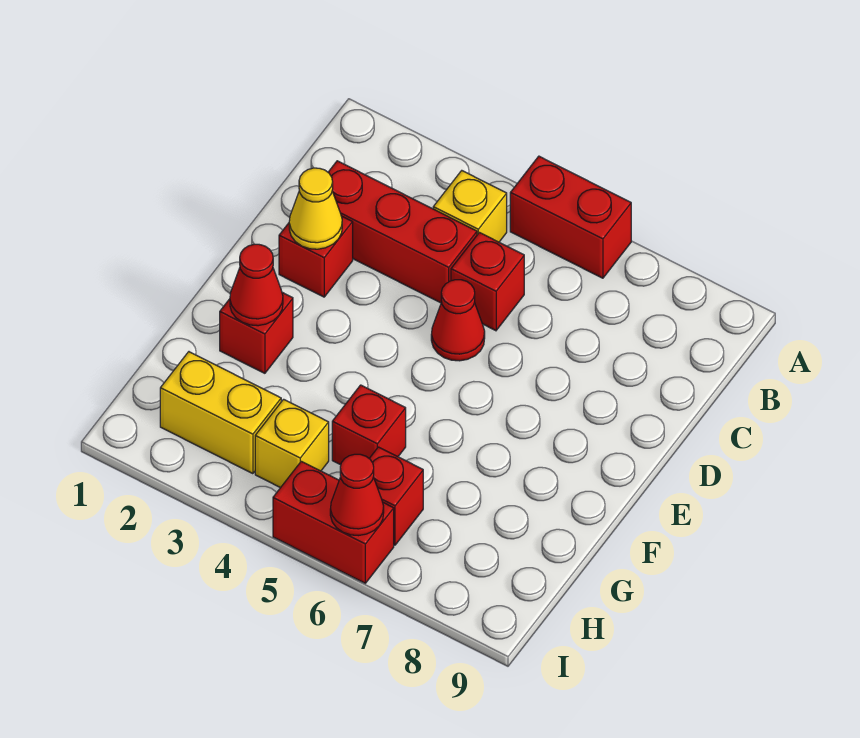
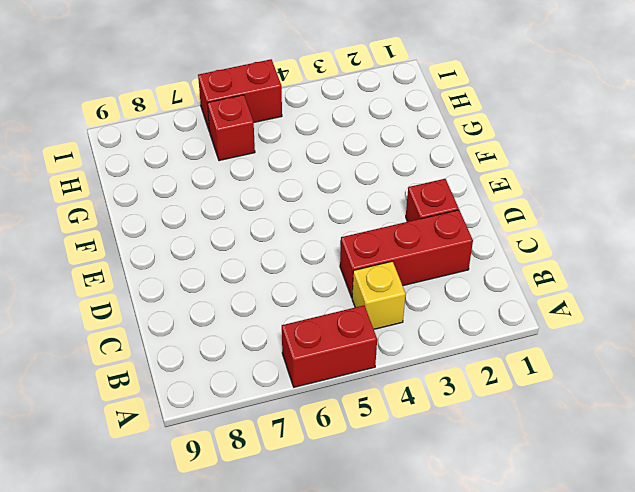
none -> red 1x1 brick [451,233,524,331]
none -> red 1x1 cone [431,280,485,361]
none -> red 1x1 brick [220,292,293,373]

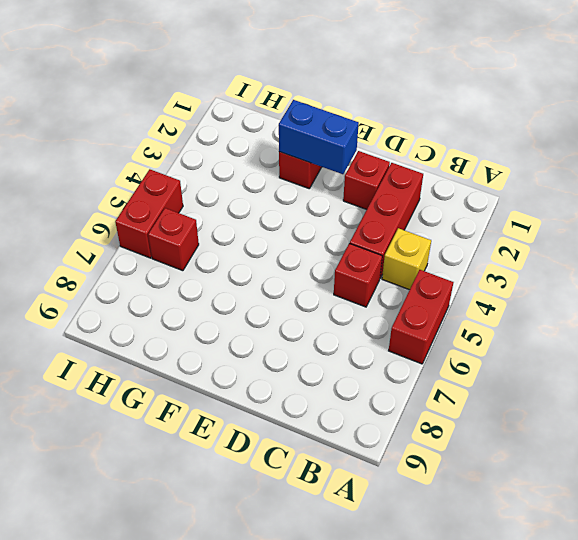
blue 1x2 brick [279,100,359,174] -> red 1x1 cone [230,244,283,326]
none -> red 1x1 cone [431,280,485,361]
none -> red 1x1 brick [332,385,406,465]
none -> yellow 1x2 brick [160,352,281,474]

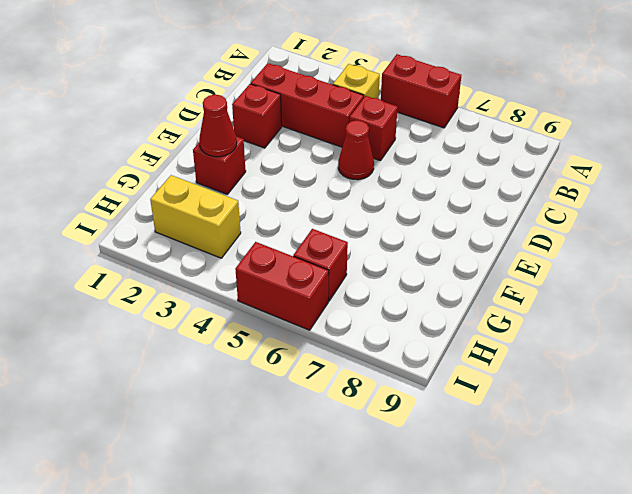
none -> red 1x1 brick [332,385,406,465]
none -> yellow 1x1 brick [255,399,329,488]
none -> yellow 1x1 cone [289,168,342,249]

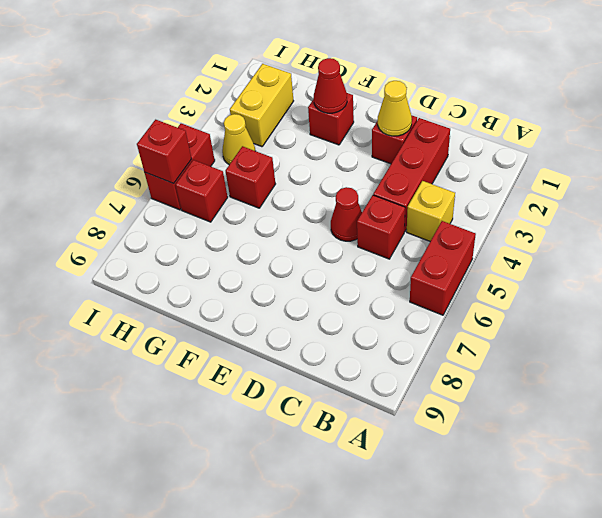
yellow 1x1 cone [222,114,255,165] -> yellow 1x1 brick [255,399,329,488]
red 1x1 brick [137,120,191,183] -> red 1x1 cone [330,454,384,536]

